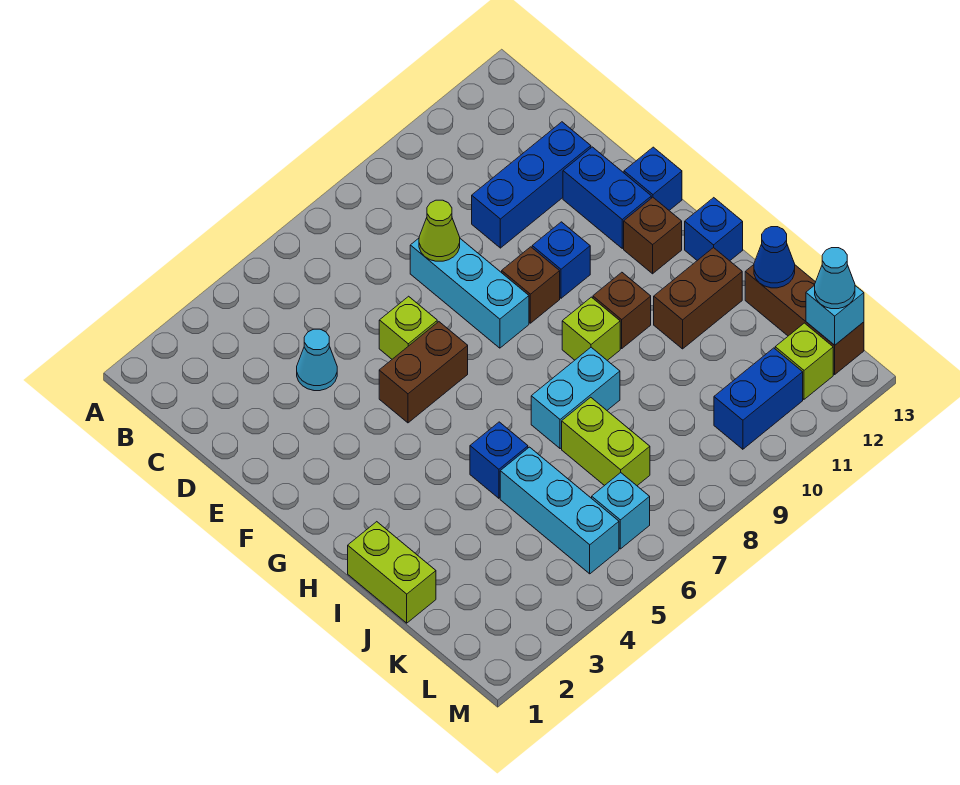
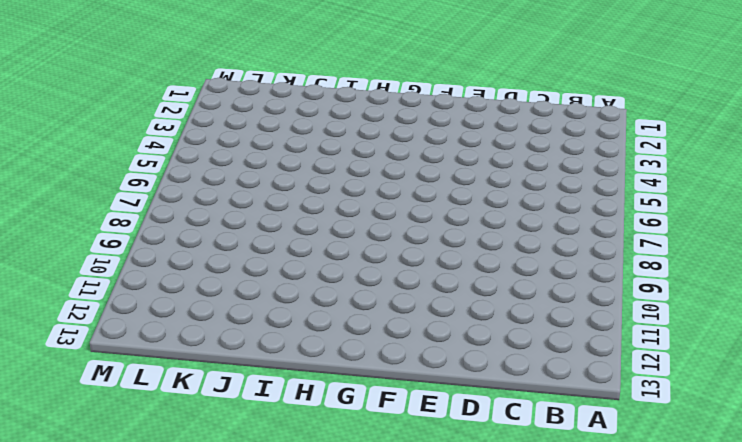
none -> cyan 1x1 cone [297,329,337,391]
none -> cyan 1x3 brick [410,238,529,348]
none -> blue 1x3 brick [472,122,591,248]

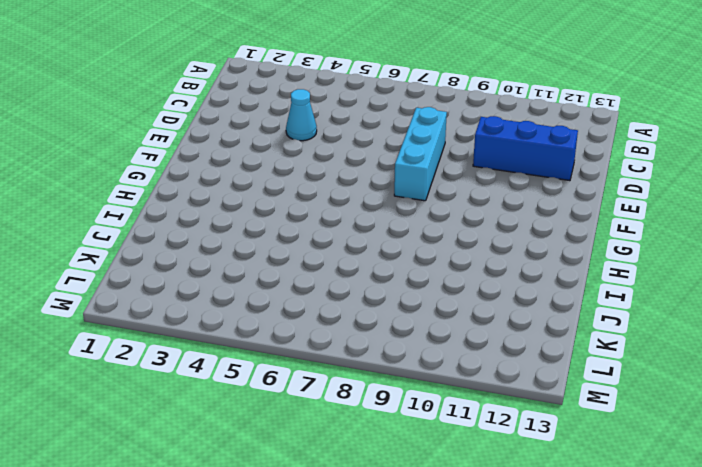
none -> lime 1x1 brick [379,296,437,359]
none -> blue 1x2 brick [563,147,651,248]
none -> brown 1x2 brick [379,322,468,423]

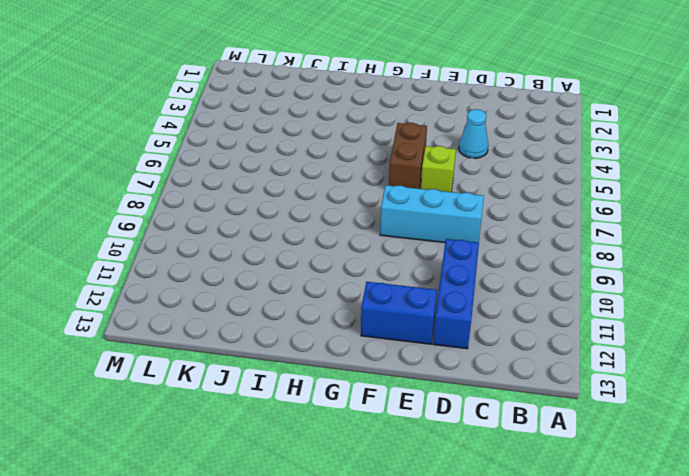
none -> brown 1x1 brick [502,247,560,323]
none -> blue 1x1 brick [532,222,590,298]
none -> blue 1x1 brick [624,147,682,210]

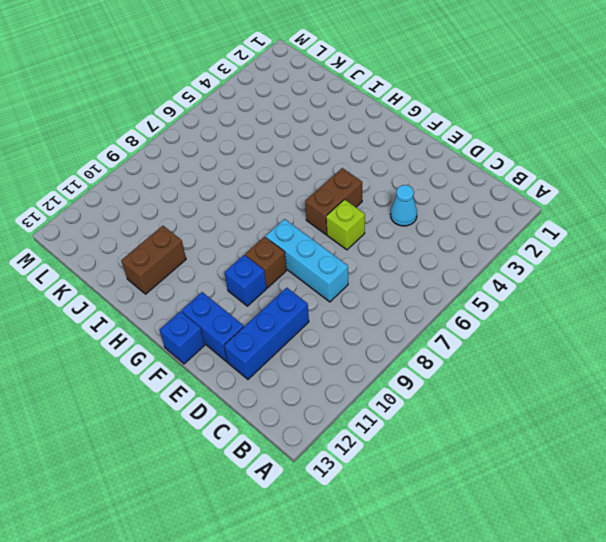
none -> brown 1x1 brick [624,197,682,274]
none -> lime 1x1 brick [562,297,620,360]
none -> brown 1x1 brick [593,272,651,348]

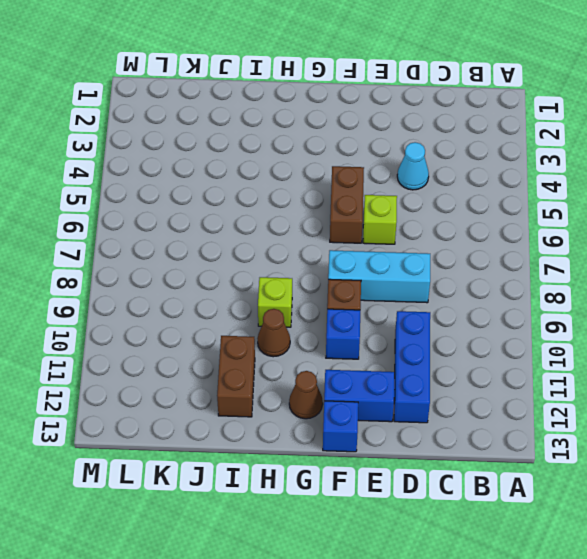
brown 1x1 cone [289,371,323,419] -> brown 1x1 brick [624,197,682,274]
brown 1x1 cone [257,309,290,357] -> brown 1x1 brick [593,272,651,348]
none -> blue 1x1 brick [685,198,743,261]
none -> lime 1x2 brick [348,522,436,623]
none -> blue 1x1 brick [470,422,528,498]

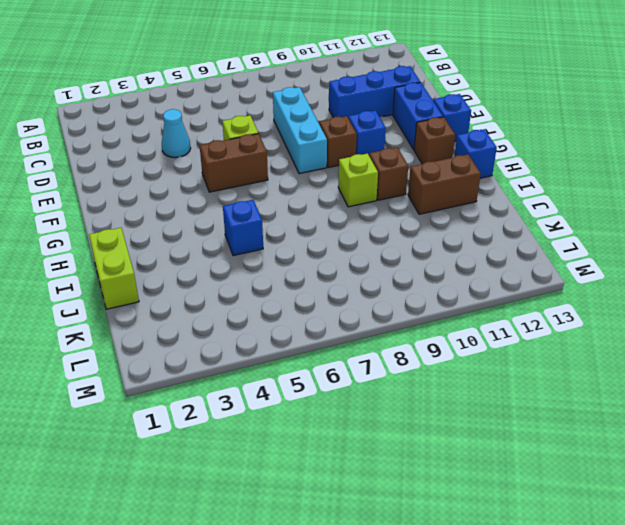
none -> cyan 1x2 brick [531,347,620,449]
none -> cyan 1x3 brick [500,447,619,574]
none -> lime 1x2 brick [562,397,650,486]

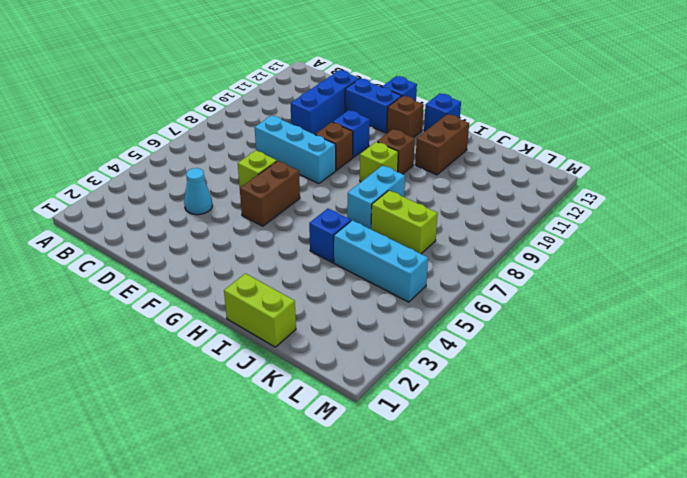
none -> brown 1x3 brick [745,265,864,374]
none -> cyan 1x1 brick [592,473,650,549]
none -> blue 1x2 brick [714,348,803,449]

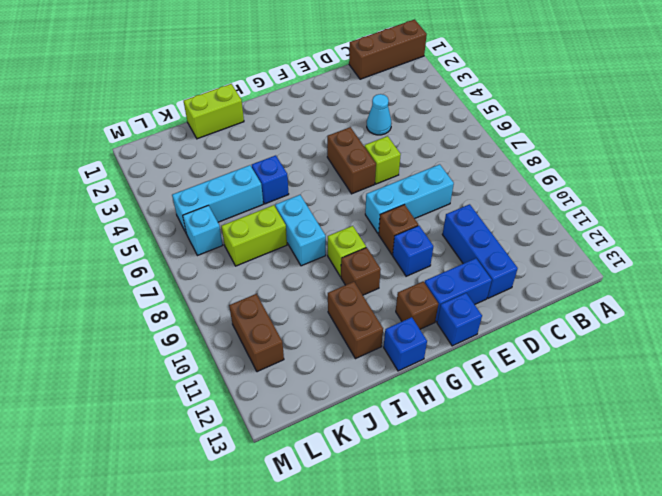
brown 1x3 brick [349,19,427,79] -> brown 1x3 brick moved to [745,265,864,374]
brown 1x2 brick [229,294,284,372] -> blue 1x2 brick [714,348,803,449]
none -> lime 1x1 brick [775,323,833,399]
none -> lime 1x1 cone [419,200,460,261]
none -> blue 1x1 cone [754,227,795,288]

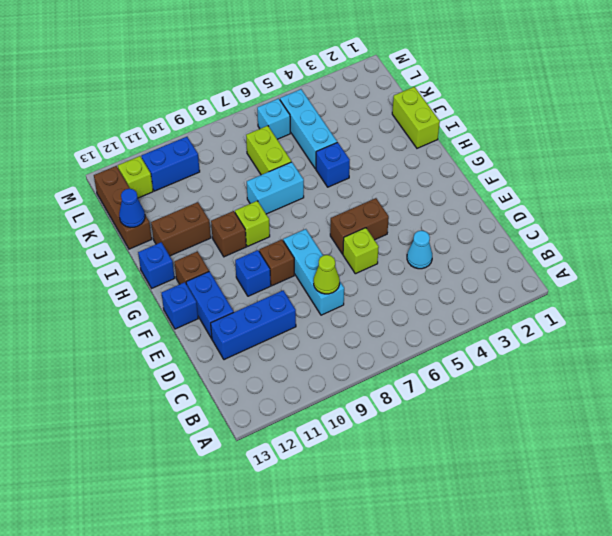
none -> cyan 1x1 brick [806,285,864,345]
none -> cyan 1x1 cone [815,248,855,309]

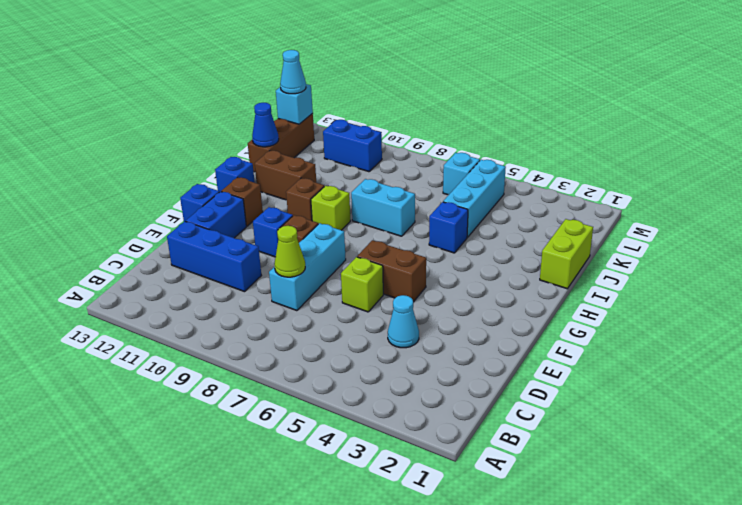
none -> lime 1x2 brick [562,397,650,486]
none -> lime 1x1 brick [775,323,833,399]

